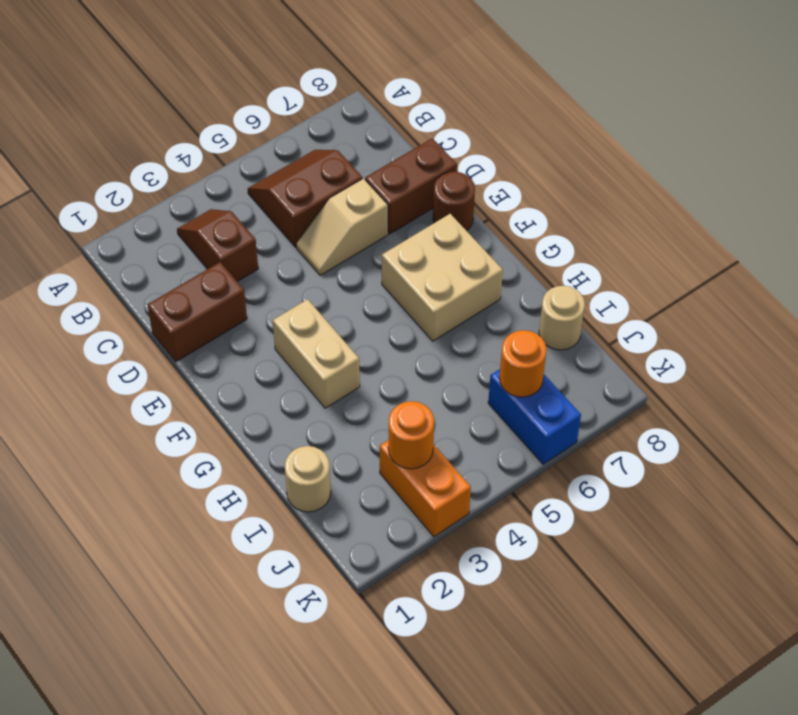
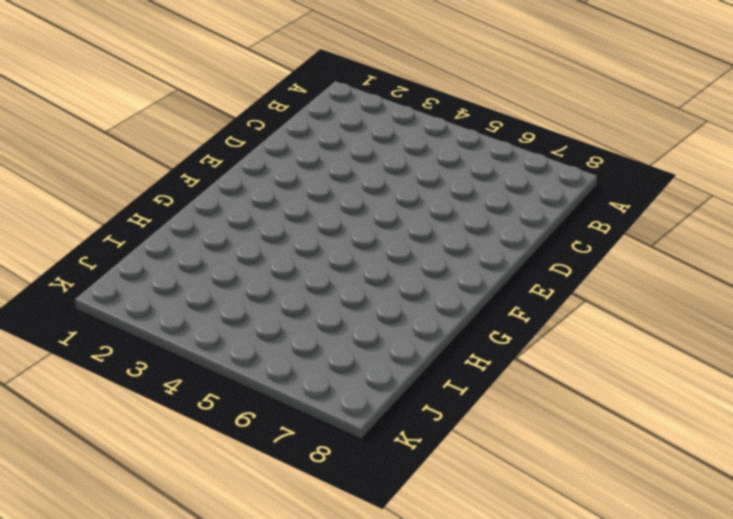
none -> brown 1x2 slope [177,209,258,282]
none -> brown 2x2 slope [248,150,362,247]
none -> brown 1x2 brick [148,262,247,362]

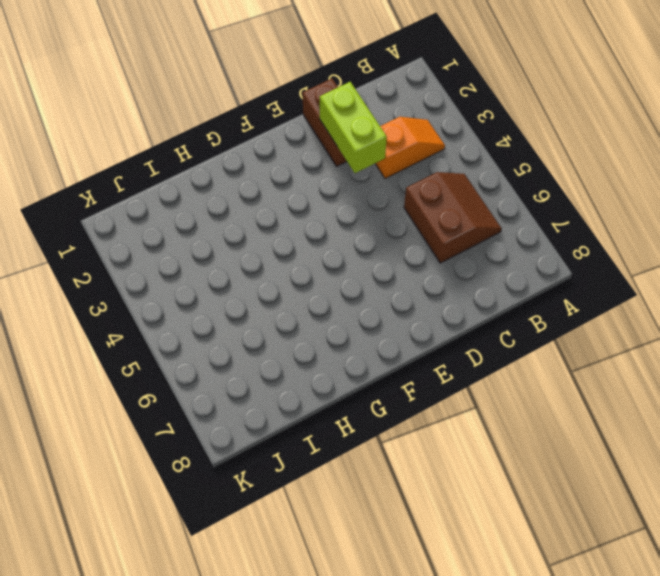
orange 1x2 slope [375,117,445,179] -> brown 1x2 slope [177,209,258,282]
lime 1x2 brick [320,82,387,173] -> none
none -> tan 1x2 slope [296,178,388,276]
none -> brown 1x2 brick [365,138,457,234]
none -> brown 1x1 round brick [433,172,475,231]

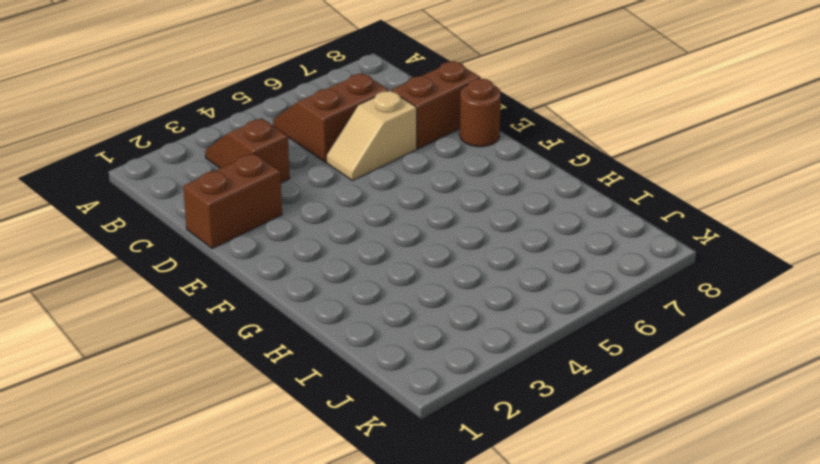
none -> tan 1x2 brick [273,299,360,408]
none -> tan 2x2 brick [382,214,503,341]
none -> tan 1x1 round brick [285,446,331,512]

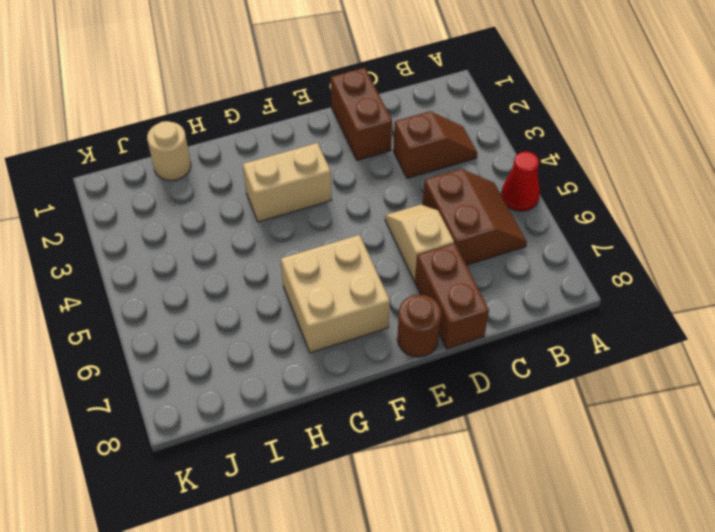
red 1x1 cone [501,152,540,211] -> none
none -> tan 1x1 round brick [539,286,585,350]
none -> orange 1x2 brick [380,440,471,537]
none -> blue 1x2 brick [488,369,581,464]

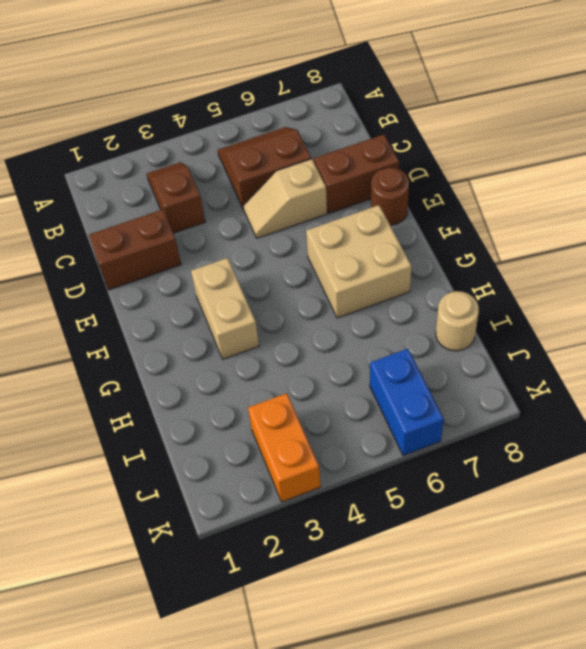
none -> tan 1x1 round brick [285,446,331,512]
none -> orange 1x1 round brick [388,401,434,469]
none -> orange 1x1 round brick [499,330,547,397]

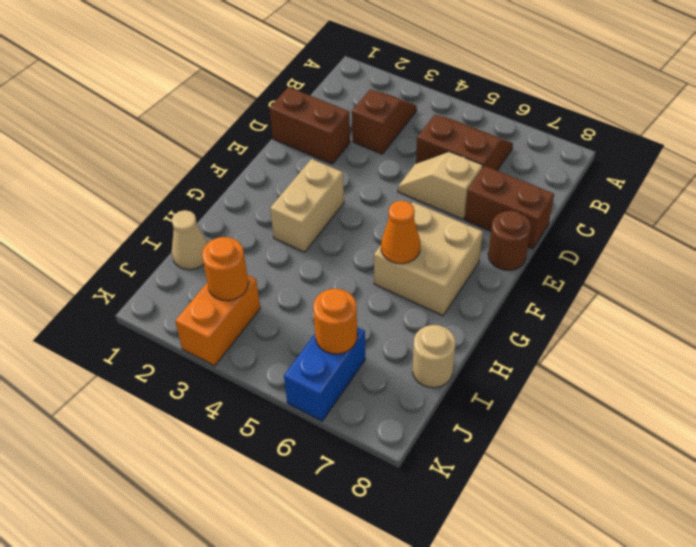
orange 1x1 cone [381,201,420,264] -> none
tan 1x1 cone [172,210,207,270] -> tan 1x1 round brick [285,446,331,512]

